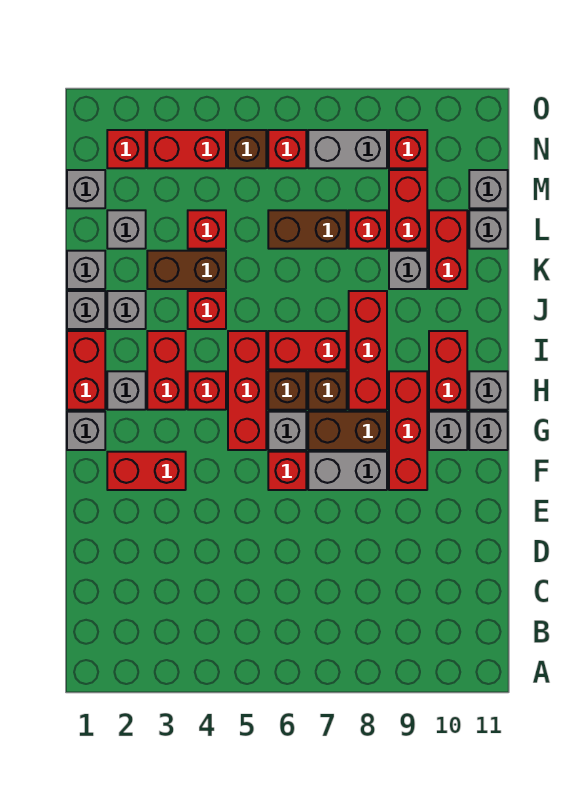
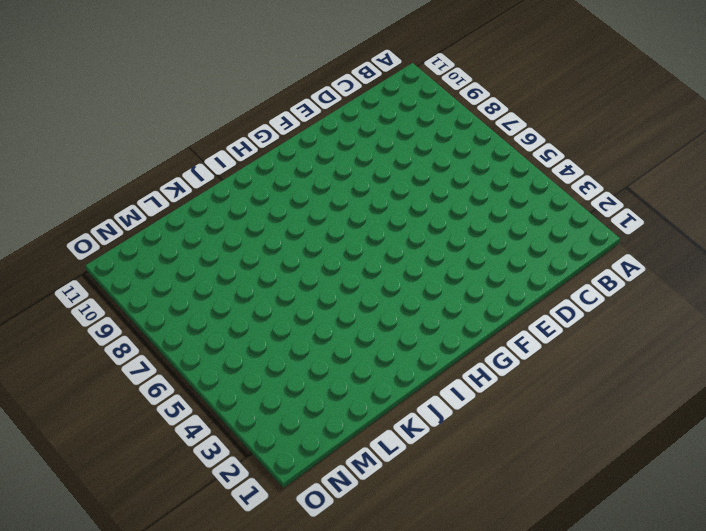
none -> red 1x2 brick [107,452,186,490]
none -> red 1x1 brick [268,452,306,490]
none -> grey 1x2 brick [308,452,387,490]
none -> red 1x3 brick [389,371,427,490]

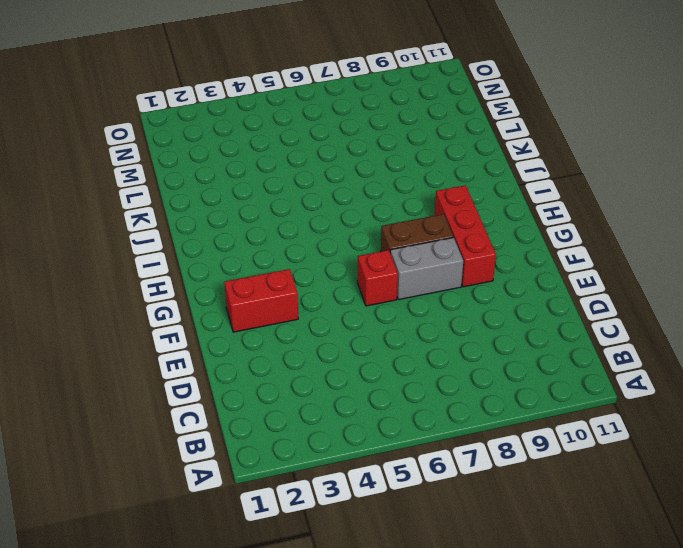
none -> grey 1x1 brick [67,412,105,450]
none -> red 1x3 brick [228,331,266,450]
none -> grey 1x1 brick [268,412,306,450]
none -> grey 1x1 brick [429,412,467,450]

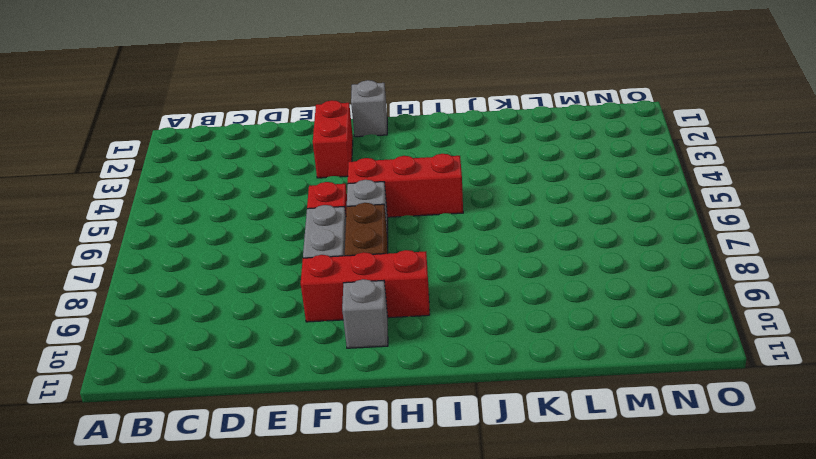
none -> grey 1x1 brick [469,412,508,450]
none -> red 1x2 brick [67,331,105,410]
none -> grey 1x1 brick [107,371,146,410]
none -> red 1x2 brick [147,331,186,410]

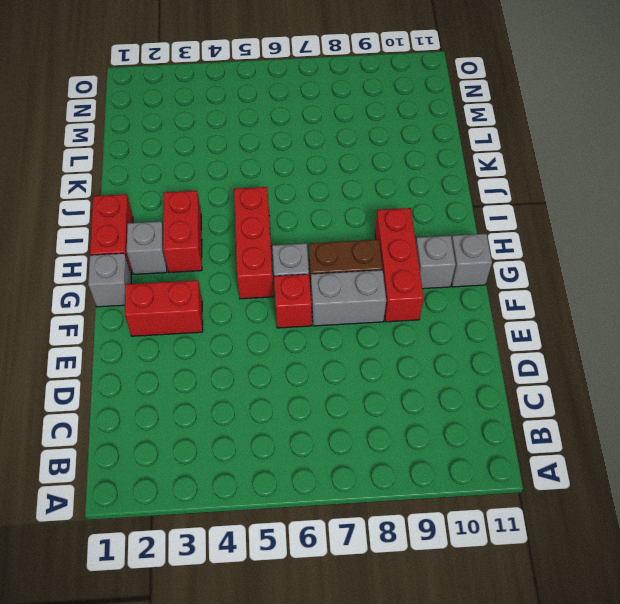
none -> red 1x1 brick [188,371,226,410]
none -> brown 1x1 brick [268,371,306,410]
none -> brown 1x1 brick [308,371,347,410]
none -> red 1x3 brick [349,291,387,410]

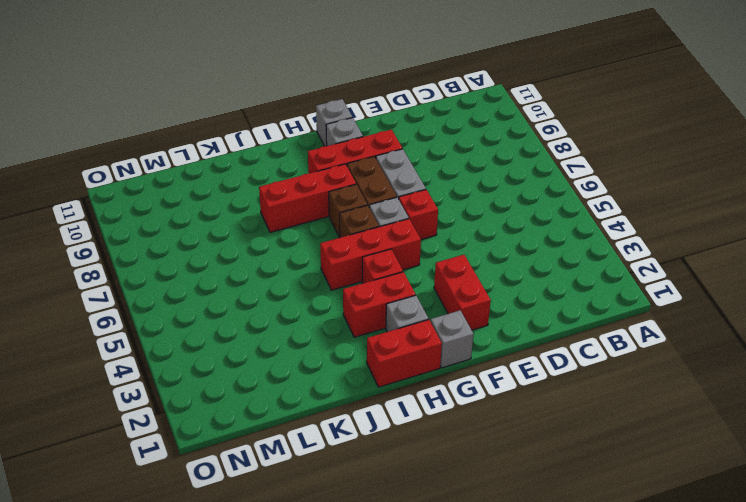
none -> red 1x2 brick [429,331,467,410]
none -> grey 1x1 brick [469,371,508,410]
none -> red 1x2 brick [268,331,347,369]
none -> grey 1x1 brick [67,291,105,329]

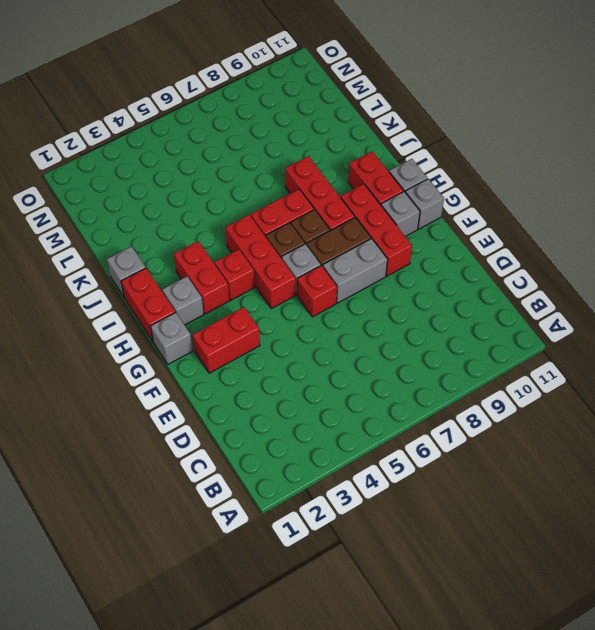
none -> grey 1x1 brick [107,291,146,329]
none -> red 1x1 brick [188,291,226,329]
none -> grey 1x1 brick [67,251,105,289]
none -> brown 1x2 brick [147,251,226,289]

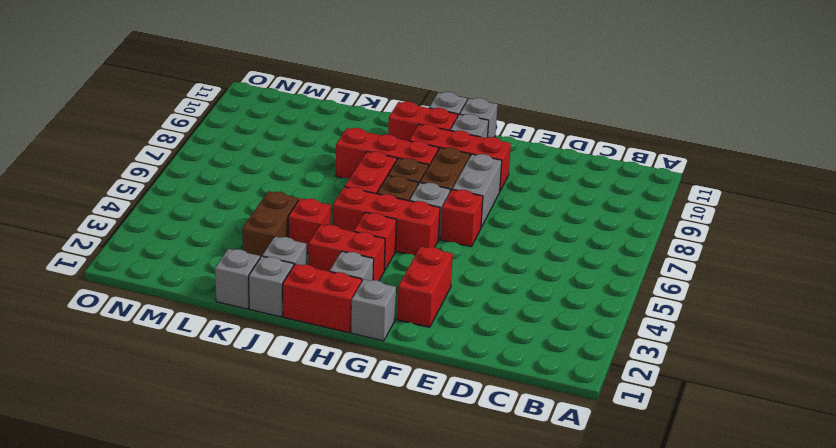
none -> grey 1x1 brick [389,251,427,289]
none -> red 1x2 brick [429,210,467,289]
none -> grey 1x1 brick [107,210,146,249]
none -> red 1x1 brick [188,210,226,249]

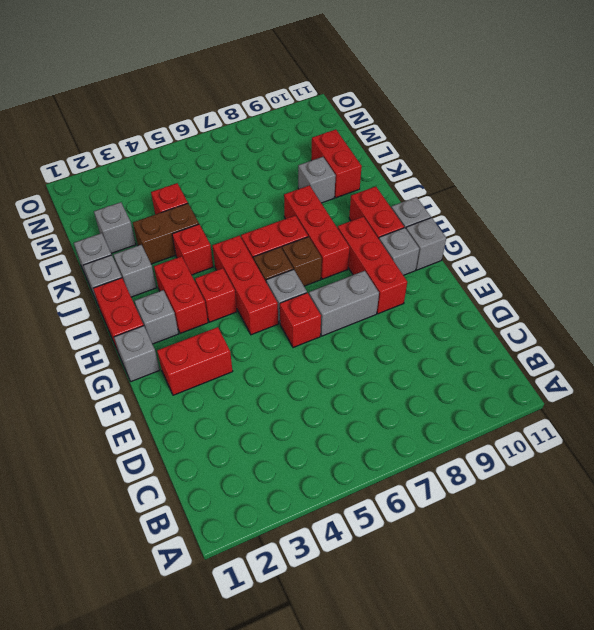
none -> brown 1x2 brick [308,412,387,450]
none -> brown 1x2 brick [268,210,347,249]
none -> red 1x1 brick [349,210,387,249]
none -> red 1x2 brick [389,170,427,249]

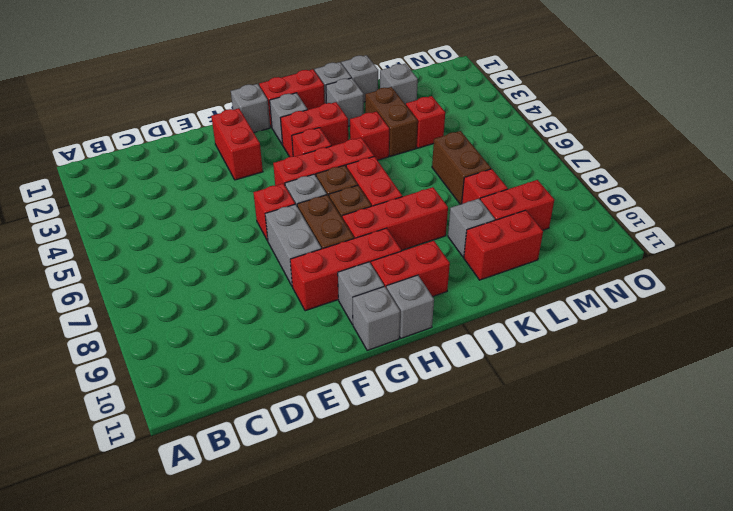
none -> grey 1x1 brick [469,210,508,249]
none -> grey 1x1 brick [67,170,105,208]
none -> grey 1x1 brick [469,170,508,208]
none -> red 1x1 brick [107,130,146,168]

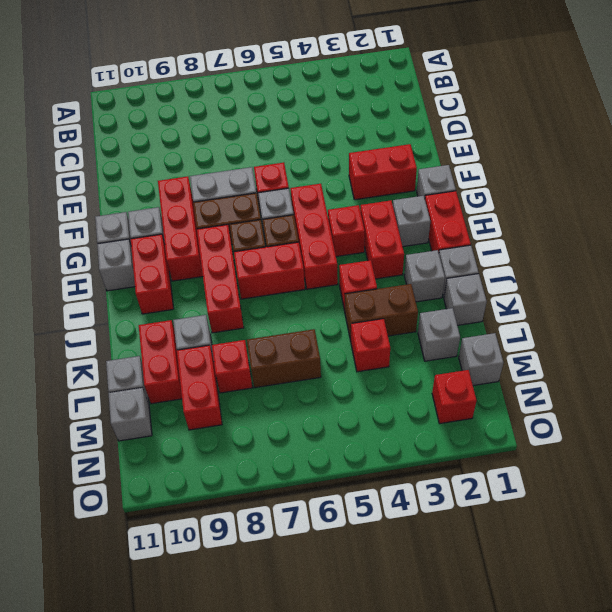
none -> red 1x2 brick [147,130,226,168]
none -> brown 1x1 brick [228,130,266,168]
none -> red 1x1 brick [268,130,306,168]
none -> grey 1x2 brick [308,130,387,168]

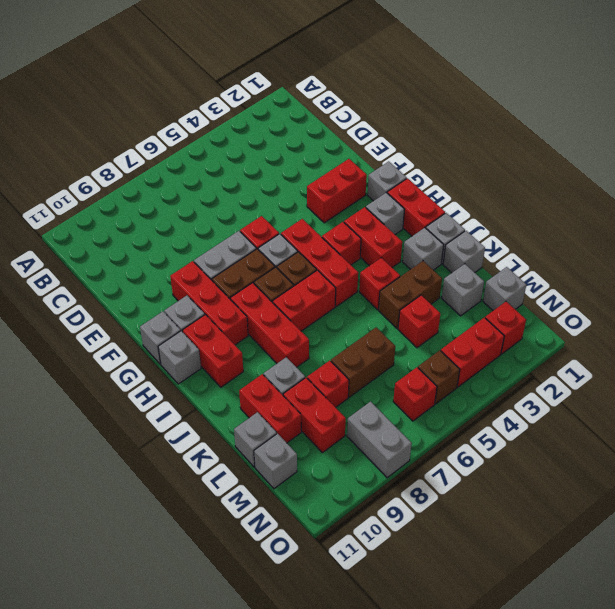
grey 1x2 brick [347,402,412,478] -> grey 1x2 brick turned to [308,130,387,168]
none -> red 1x1 brick [389,130,427,168]

